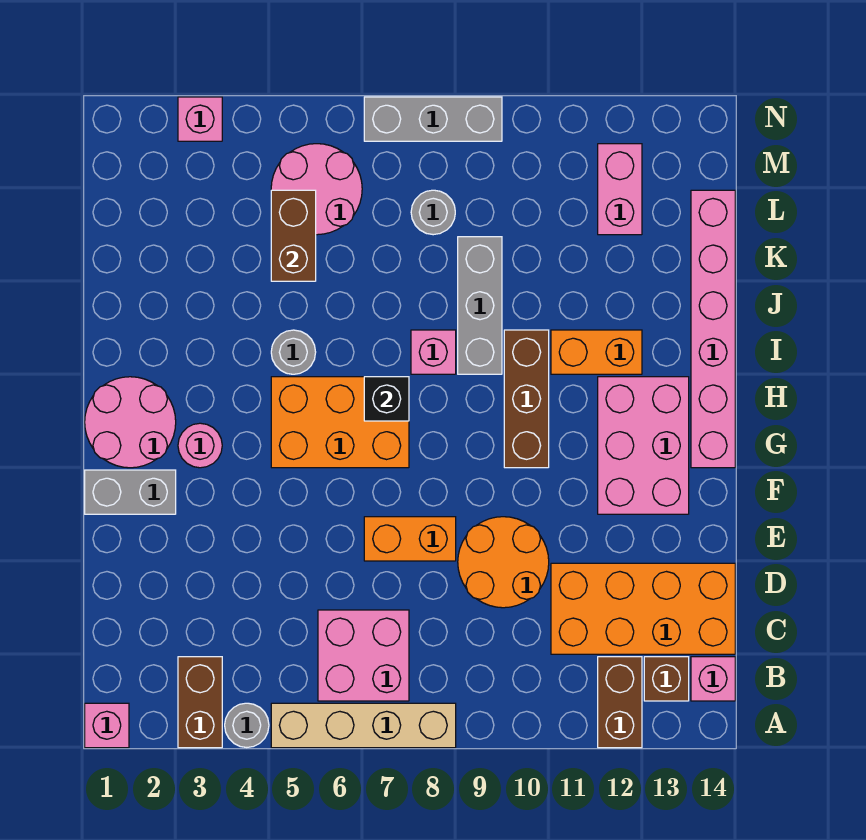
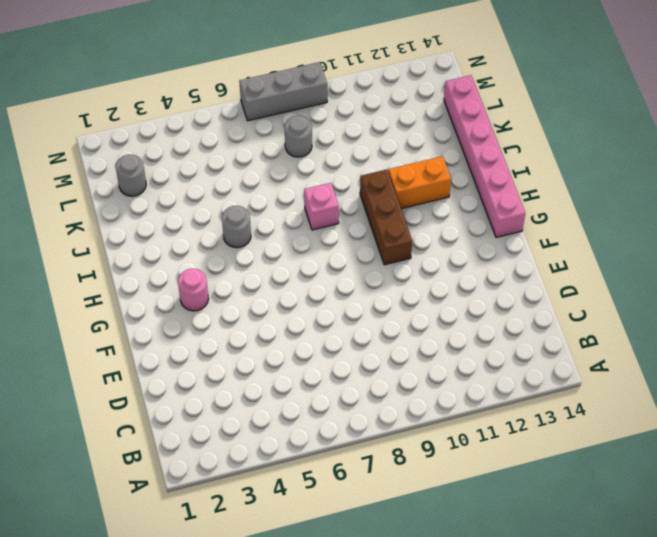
grey 1x1 round brick [116,155,146,196] -> grey 1x1 round brick moved to [225,703,269,748]
none -> pink 1x1 brick [85,703,129,748]
none -> brown 1x2 brick [178,657,222,748]
none -> tan 1x4 brick [271,703,456,748]

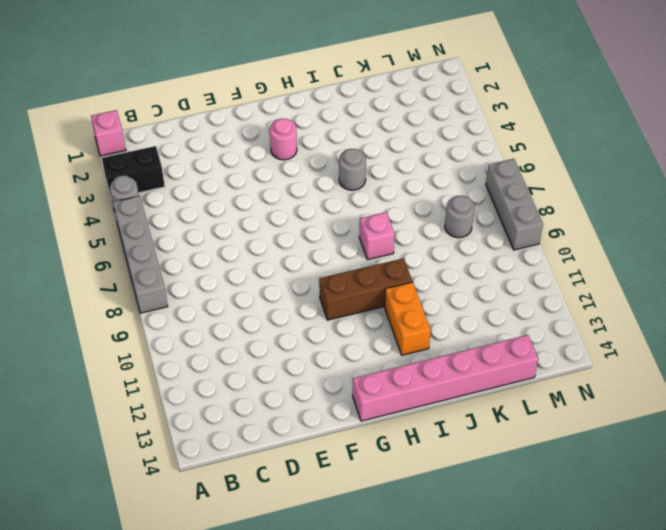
black 1x2 brick [102,146,165,199] -> brown 1x2 brick [178,657,222,748]
grey 1x4 brick [113,196,168,313] -> tan 1x4 brick [271,703,456,748]
none -> brown 1x2 brick [598,657,642,748]
none -> pink 2x2 brick [318,610,409,701]
none -> brown 1x1 brick [644,657,689,701]

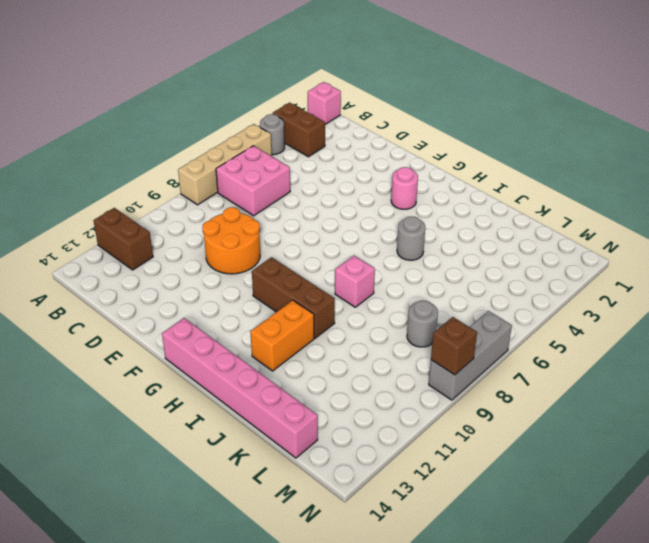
brown 1x1 brick [431,317,477,375] -> brown 1x1 brick moved to [644,657,689,701]
none -> pink 1x1 brick [691,657,735,701]
none -> orange 2x4 brick [551,563,735,654]
none -> orange 1x2 brick [364,517,456,561]

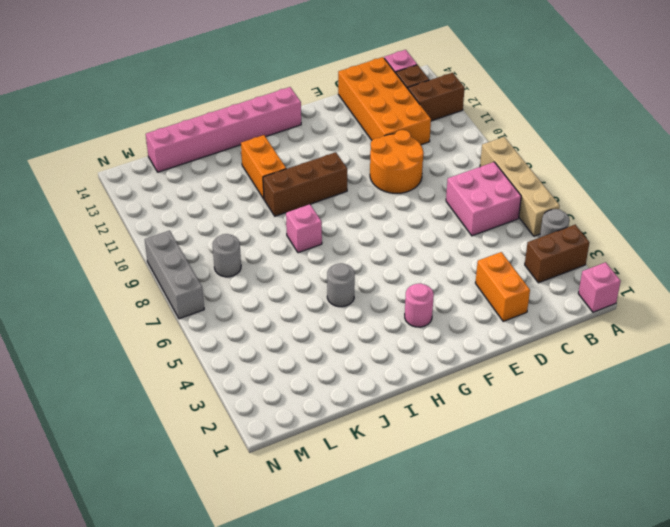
orange 1x2 brick [476,252,530,321] -> orange 1x2 brick moved to [364,517,456,561]
none -> grey 1x2 brick [85,470,176,514]
none -> pink 2x3 brick [598,377,689,514]
none -> pink 2x2 round brick [85,377,176,468]

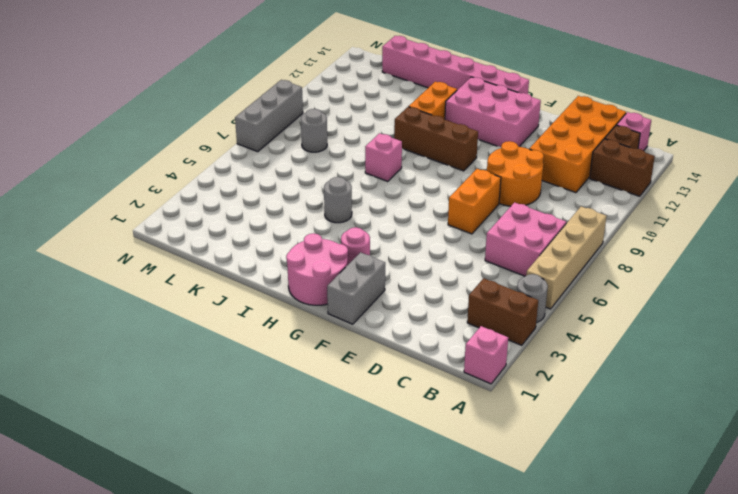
none -> orange 2x3 brick [271,377,409,468]
none -> grey 1x3 brick [458,237,502,374]
none -> pink 2x2 round brick [271,144,362,235]

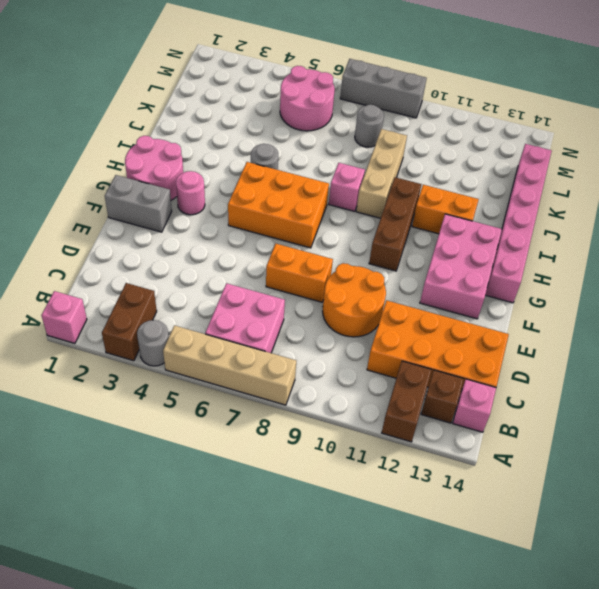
tan 1x3 brick [356,129,407,218] -> grey 1x3 brick [458,237,502,374]
none -> pink 1x2 brick [598,144,642,235]
none -> pink 1x1 brick [178,97,222,141]
none -> black 1x1 brick [364,377,409,421]

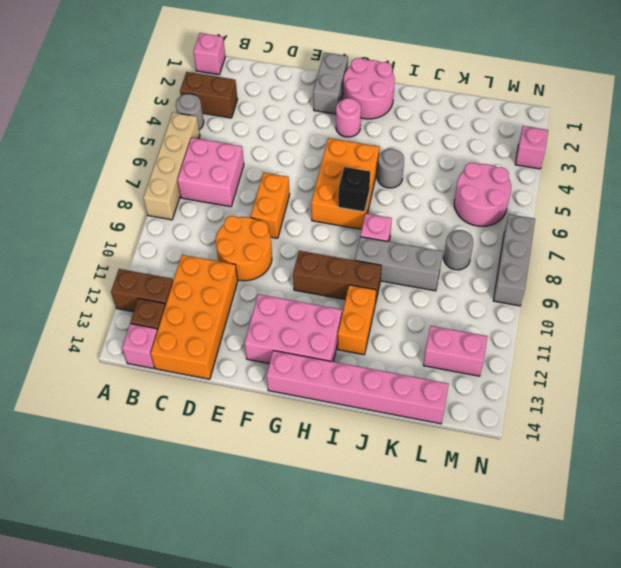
none -> brown 1x2 brick [271,190,316,281]

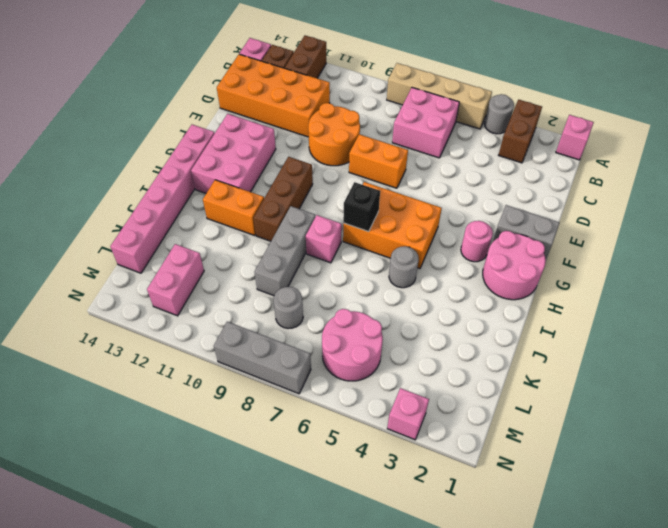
none -> brown 1x2 brick [271,190,316,281]

